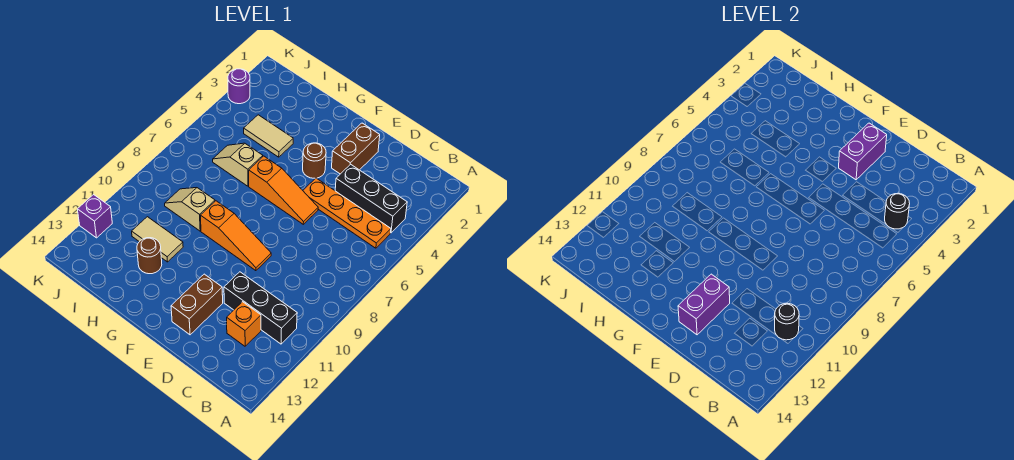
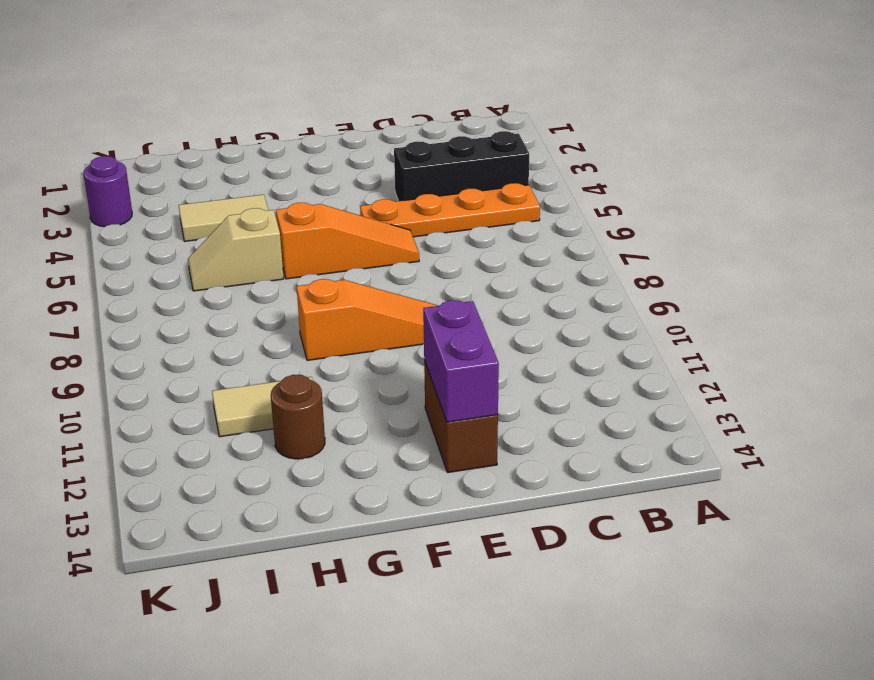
none -> black 1x3 brick [224,272,297,344]
none -> orange 1x1 brick [227,302,261,346]
none -> brown 1x2 brick [332,123,380,174]

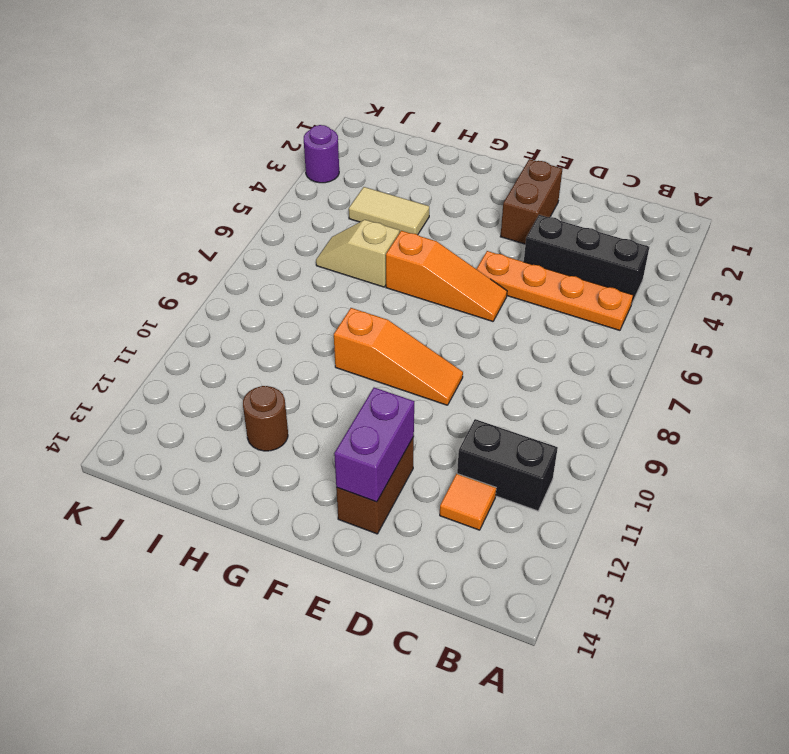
black 1x2 brick [457,419,558,511] -> black 1x3 brick [224,272,297,344]
orange 1x1 tile [440,474,496,530] -> orange 1x1 brick [227,302,261,346]
none -> brown 1x1 round brick [303,143,326,178]
none -> tan 1x2 slope [165,188,215,231]
none -> tan 1x2 tile [132,217,183,262]

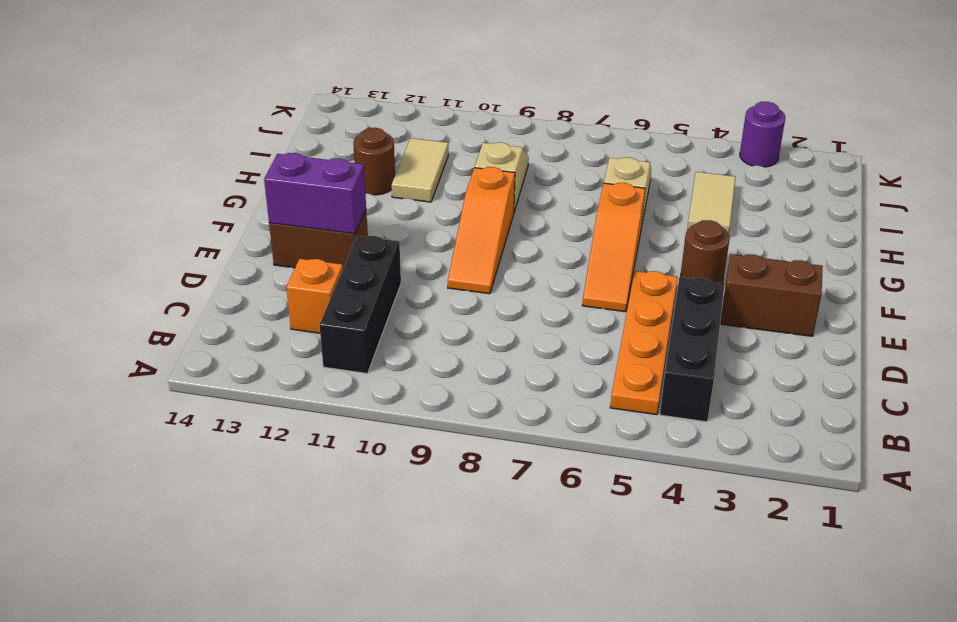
none -> purple 1x1 brick [77,195,112,238]
none -> black 1x1 round brick [885,193,910,229]
none -> black 1x1 round brick [775,303,799,340]

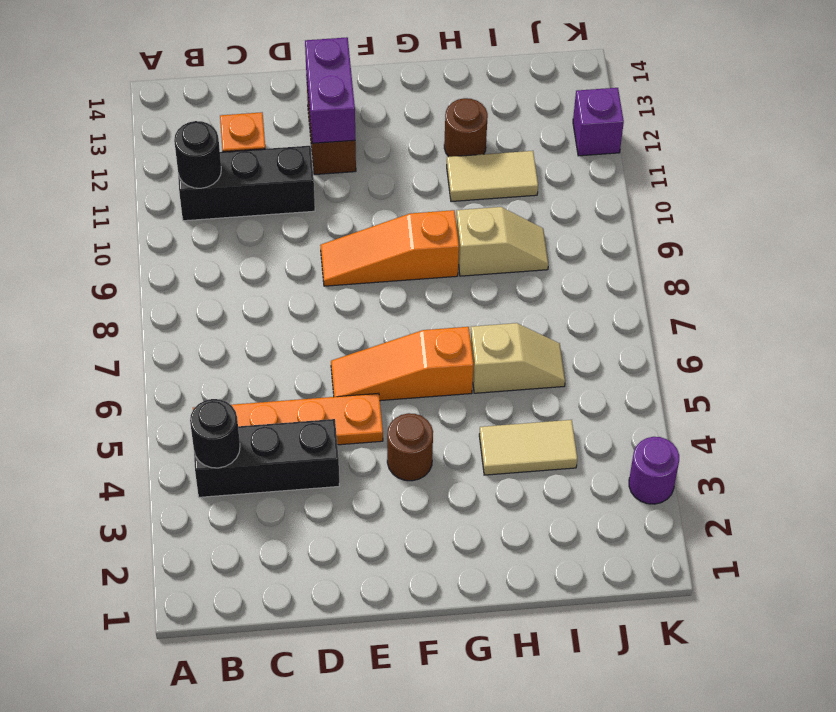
none -> brown 1x2 brick [332,123,380,174]
none -> purple 1x2 brick [839,123,887,180]

